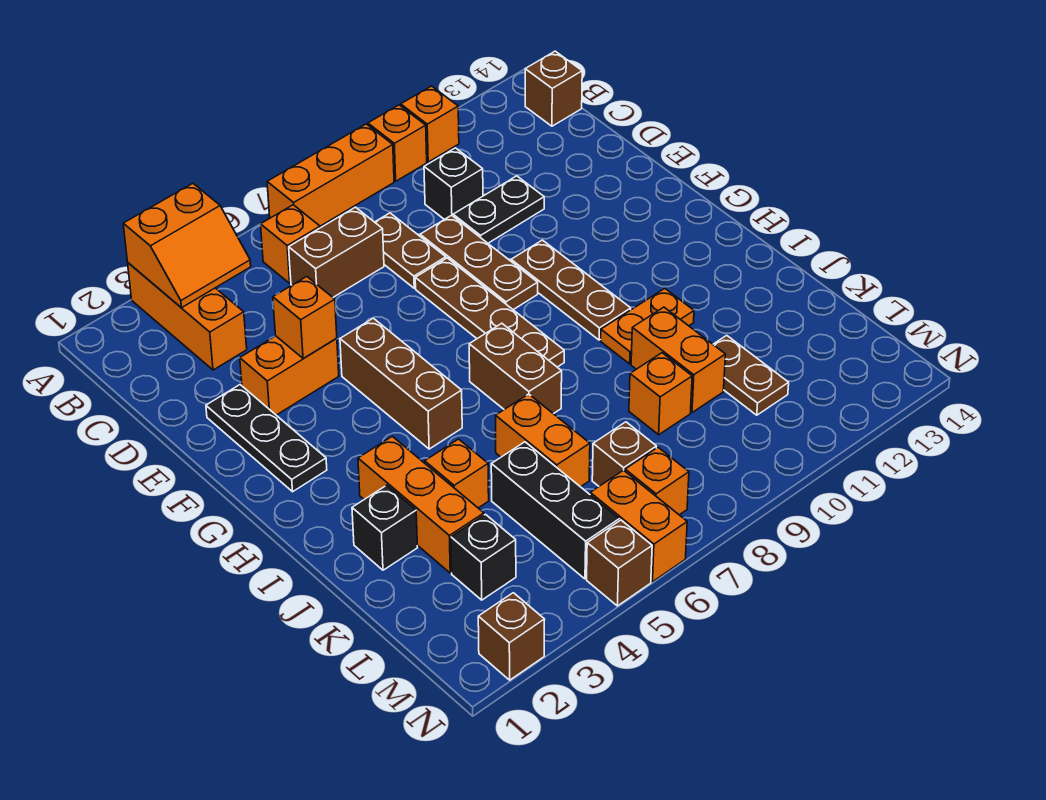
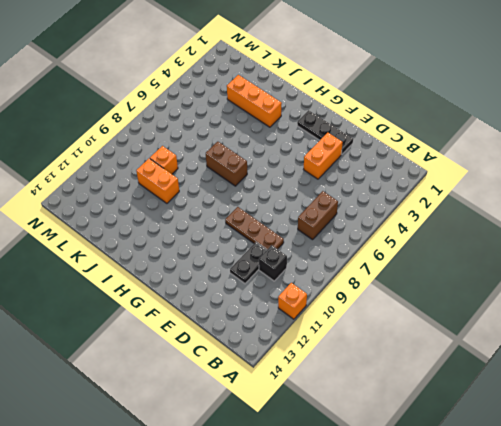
none -> orange 1x3 brick [128,263,247,370]
none -> orange 1x3 brick [267,124,394,226]
none -> orange 1x1 brick [368,105,427,181]
none -> orange 1x1 brick [261,205,320,283]

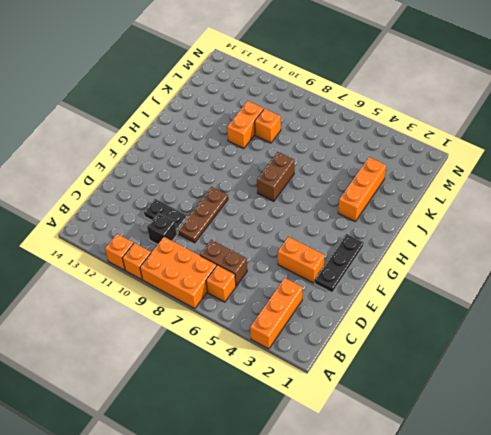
orange 2x3 brick [140,237,217,309] -> orange 1x3 brick [267,124,394,226]
none -> brown 1x1 brick [525,51,582,126]
none -> brown 1x2 plate [375,213,446,288]
none -> brown 1x4 plate [415,258,564,367]
none -> brown 1x3 brick [340,318,462,449]

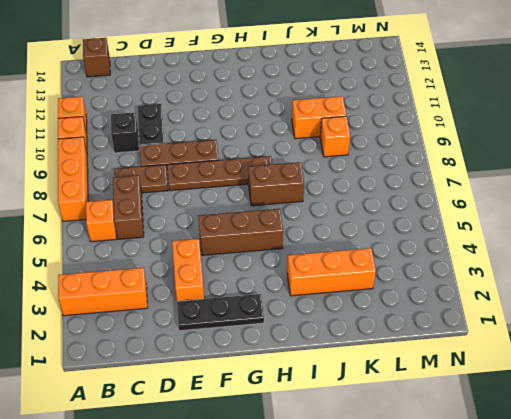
none -> brown 1x3 plate [511,240,631,340]
none -> orange 1x2 plate [601,289,694,364]
none -> black 1x1 brick [352,485,417,570]
none -> orange 1x1 brick [425,439,489,508]

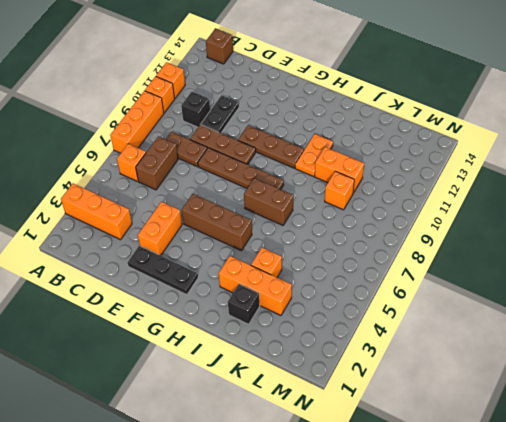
none -> orange 1x2 brick [496,394,590,487]
none -> black 1x3 brick [491,442,619,579]
none -> brown 1x2 plate [713,335,789,415]
none -> black 1x1 brick [451,514,516,600]

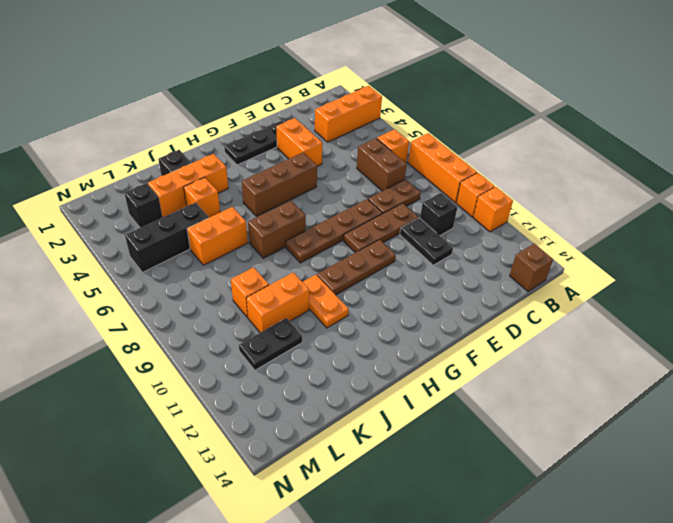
black 1x2 plate [239,318,302,370] -> brown 1x2 plate [713,335,789,415]
none -> brown 1x1 brick [592,422,656,486]
none -> orange 1x2 brick [590,470,687,582]
none -> orange 1x1 brick [625,448,689,515]
none -> brown 1x1 brick [478,593,545,680]

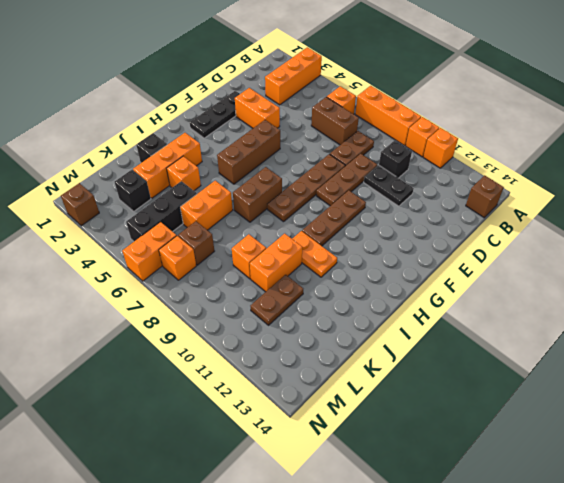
none -> brown 1x1 brick [587,520,652,606]
none -> orange 2x2 slope [123,183,251,308]
none -> orange 1x1 brick [273,277,337,358]

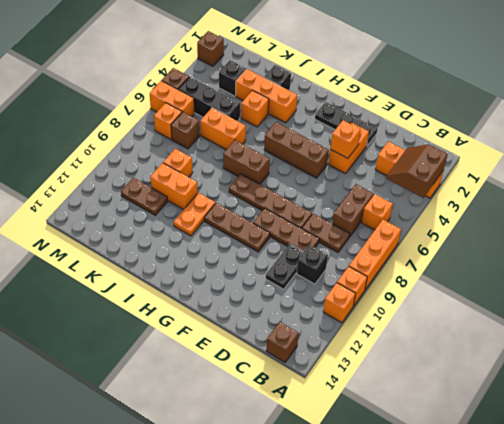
brown 2x2 slope [386,144,448,198] -> orange 2x2 slope [123,183,251,308]

